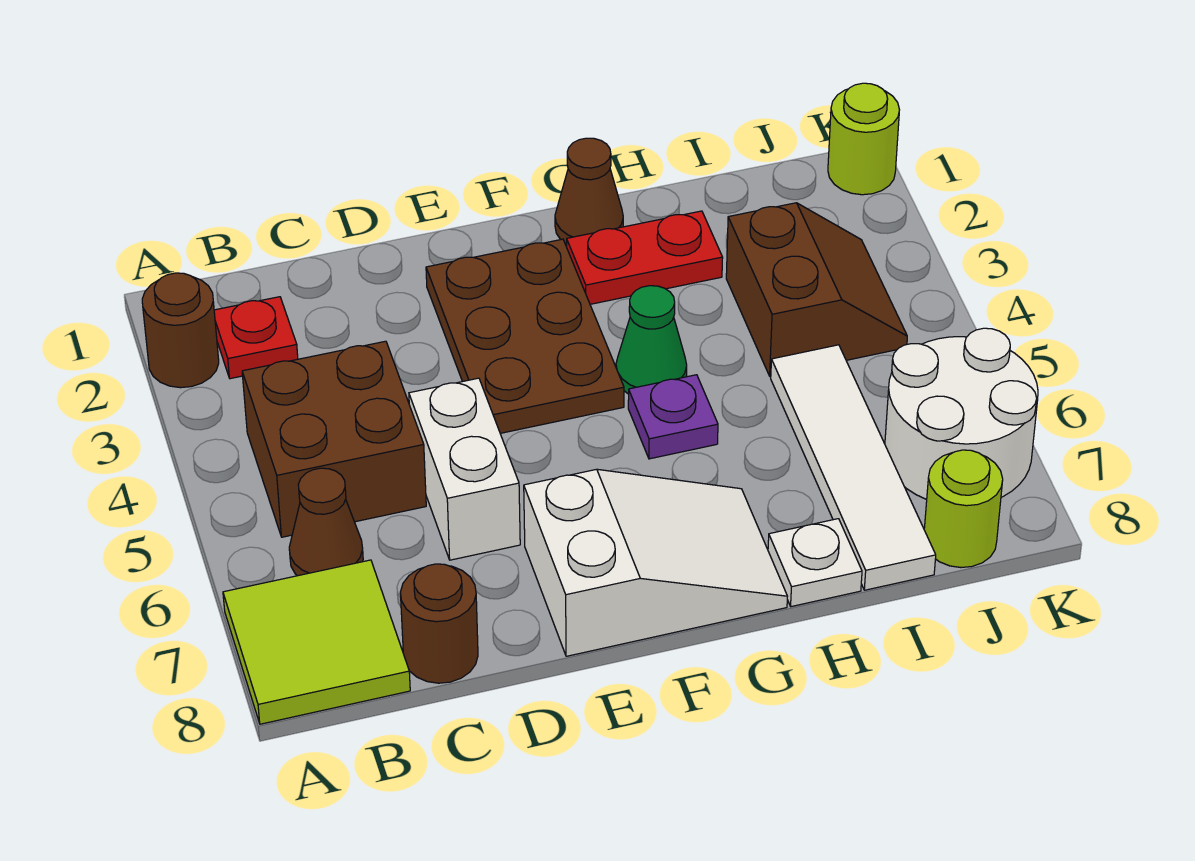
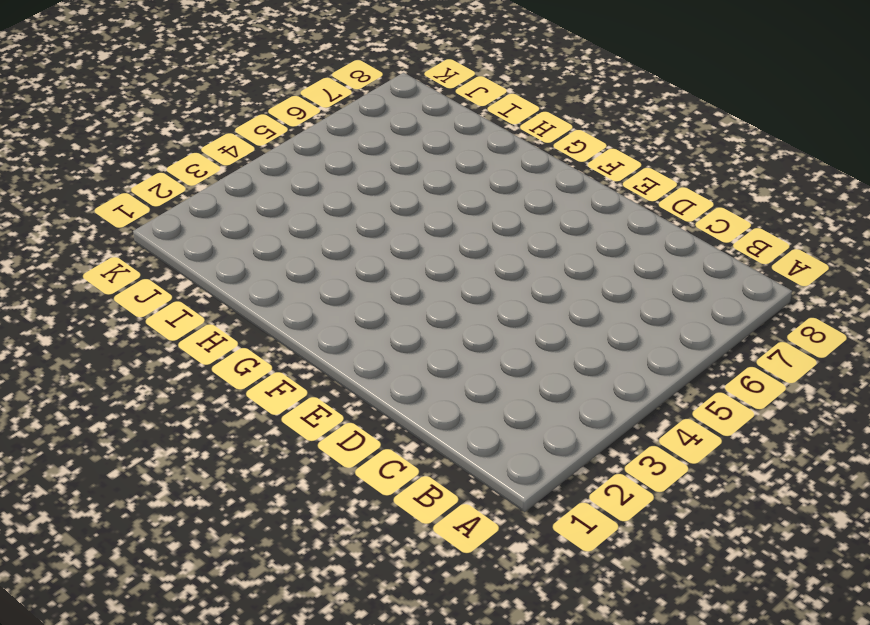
none -> brown 1x1 round brick [142,273,219,388]
none -> lime 2x2 tile [223,560,410,724]
none -> red 1x1 plate [214,297,298,379]

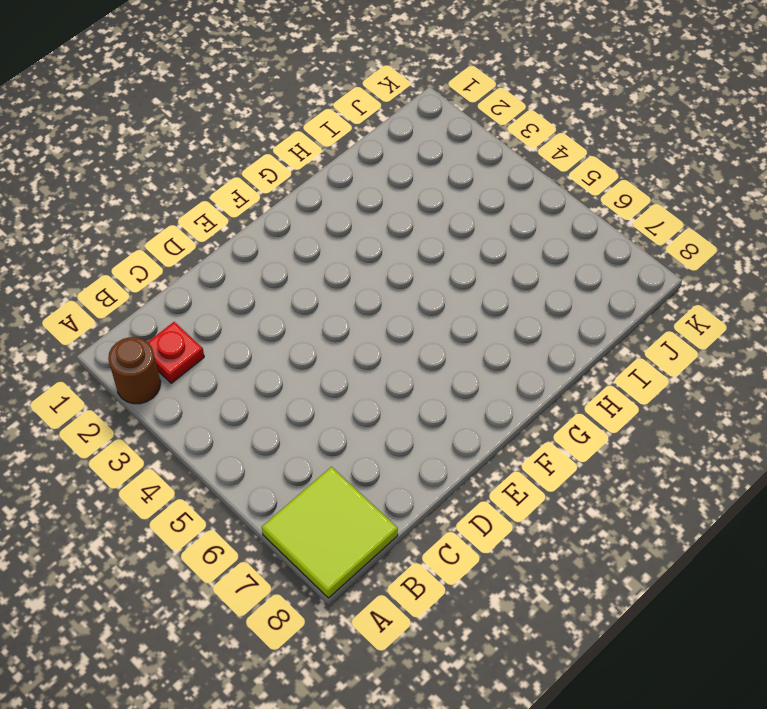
none -> brown 2x2 brick [242,341,426,537]
none -> brown 1x1 cone [289,468,363,576]
none -> brown 1x1 round brick [400,564,478,683]

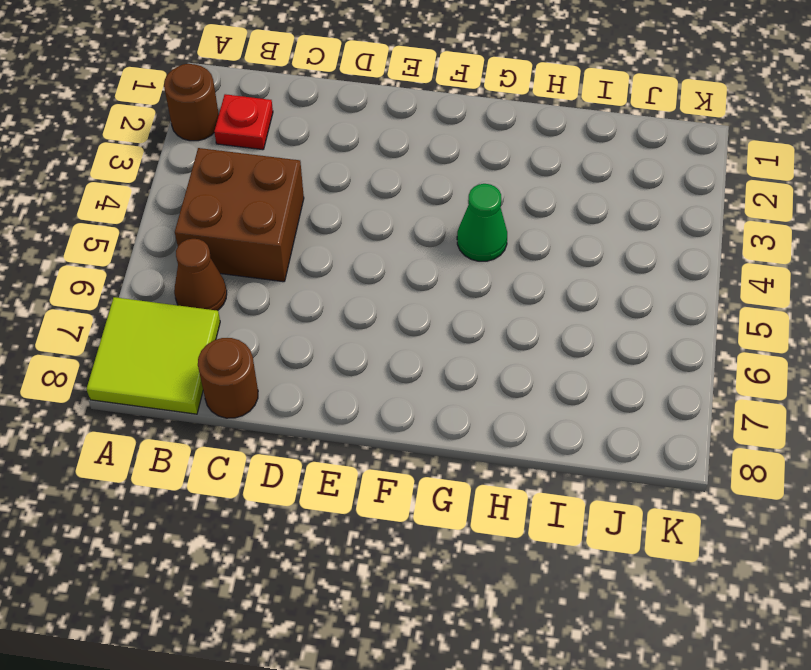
none -> white 1x2 brick [409,378,520,560]
none -> brown 2x3 plate [426,239,624,433]
none -> white 2x3 slope [524,469,787,656]

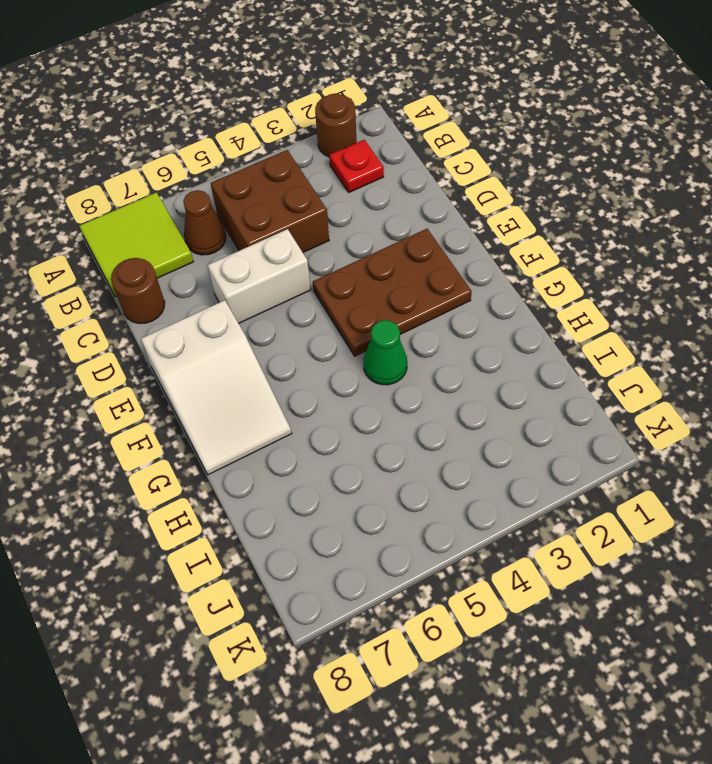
none -> brown 1x1 cone [555,138,623,244]
none -> red 1x2 plate [567,211,723,304]
none -> purple 1x1 plate [628,375,718,459]

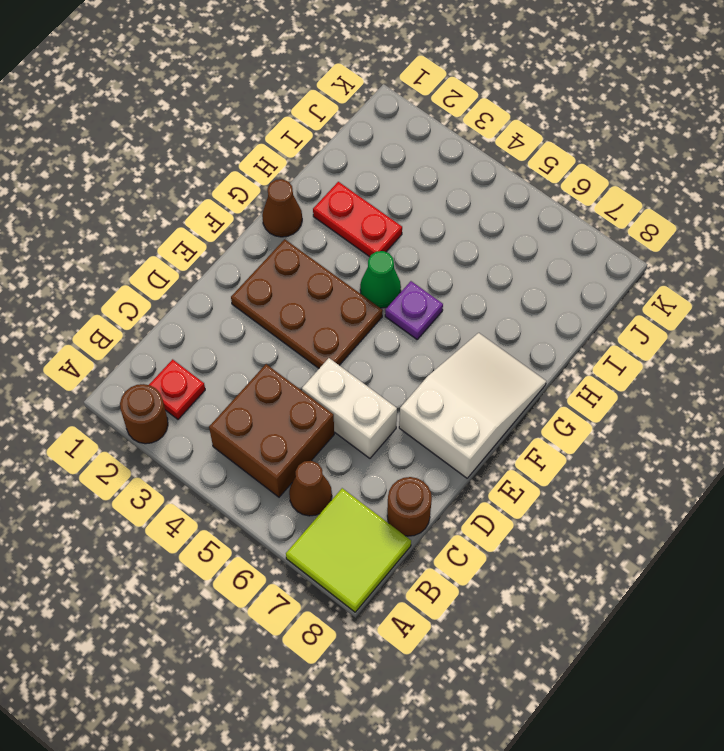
red 1x2 plate [313,182,402,257] -> red 1x2 plate turned to [567,211,723,304]
none -> white 1x1 plate [768,519,862,607]
none -> brown 2x2 slope [726,203,907,377]
none -> white 1x4 tile [771,345,936,590]

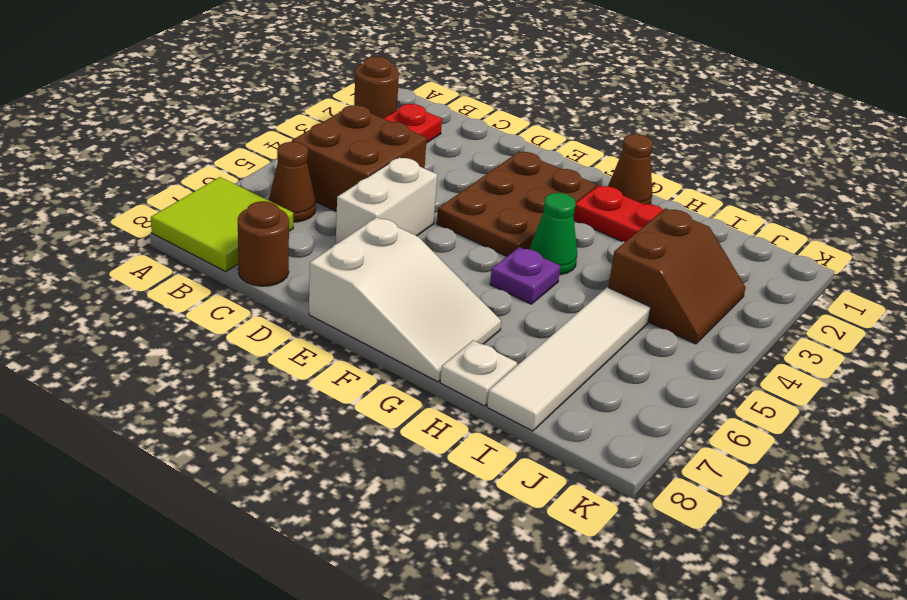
none -> white 2x2 round brick [885,328,1038,499]
none -> lime 1x1 round brick [924,450,1003,568]
none -> lime 1x1 round brick [828,83,899,195]

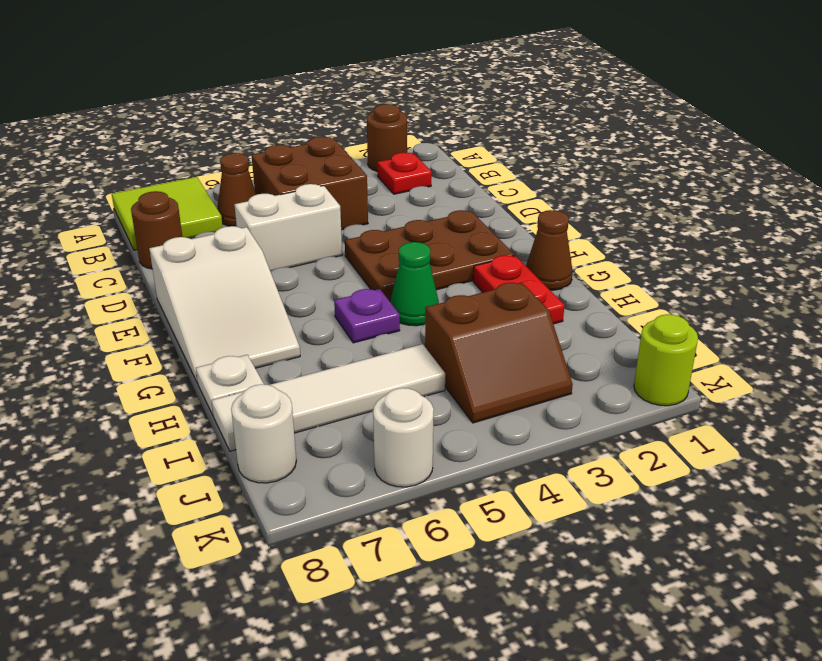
white 1x1 round brick [231,384,296,483] -> lime 1x1 round brick [924,450,1003,568]
white 1x1 round brick [373,388,434,487] -> white 2x2 round brick [885,328,1038,499]

